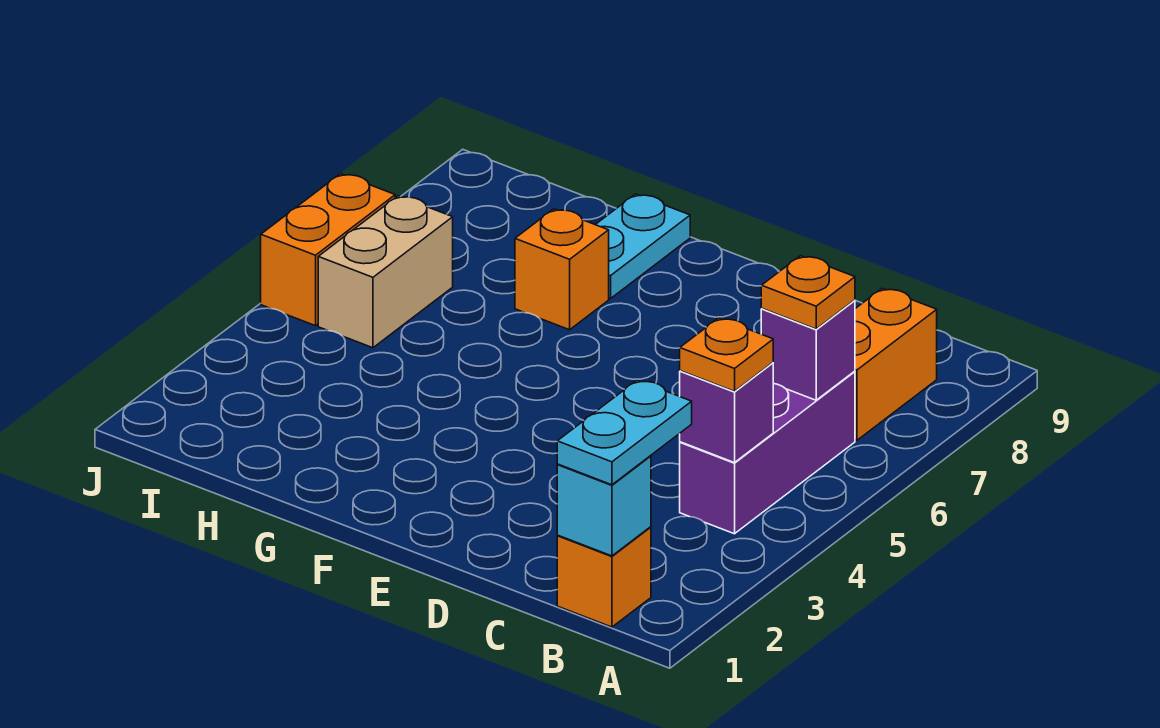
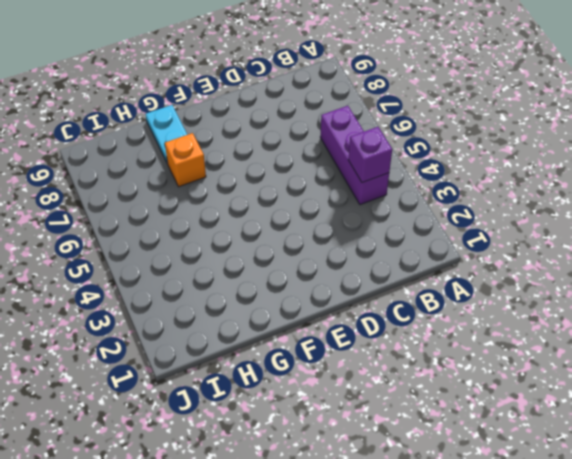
none -> orange 1x1 brick [557,527,651,627]
none -> orange 1x2 brick [855,288,937,440]
none -> tan 1x2 brick [318,196,453,348]

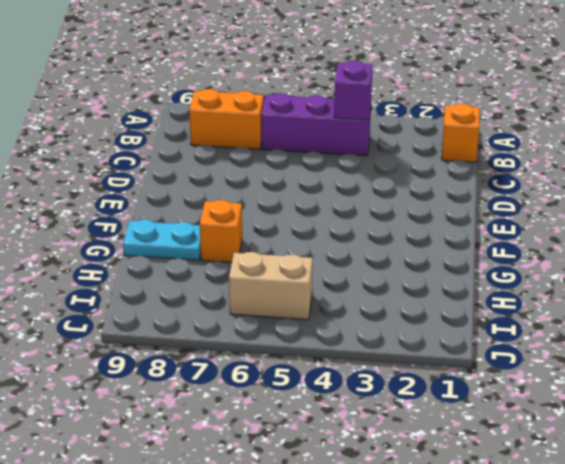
none -> orange 1x2 brick [261,174,395,326]
none -> cyan 1x1 brick [557,456,651,556]
none -> purple 1x1 brick [761,300,855,400]

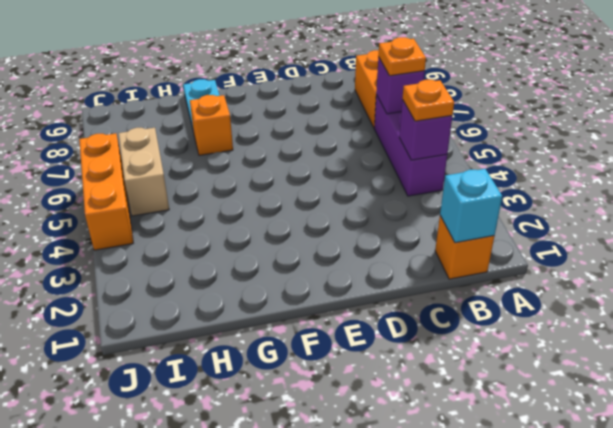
orange 1x3 brick [79,133,133,250] -> orange 1x2 brick [261,174,395,326]
none -> cyan 1x2 plate [557,380,692,485]

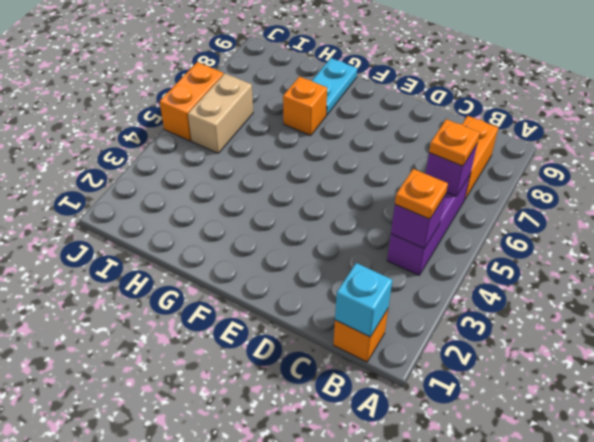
none -> cyan 1x2 plate [557,380,692,485]

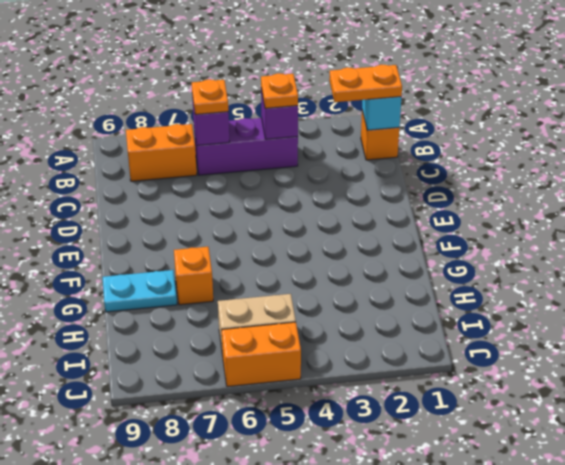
orange 1x2 plate [329,64,402,102] -> cyan 1x2 plate [557,380,692,485]

